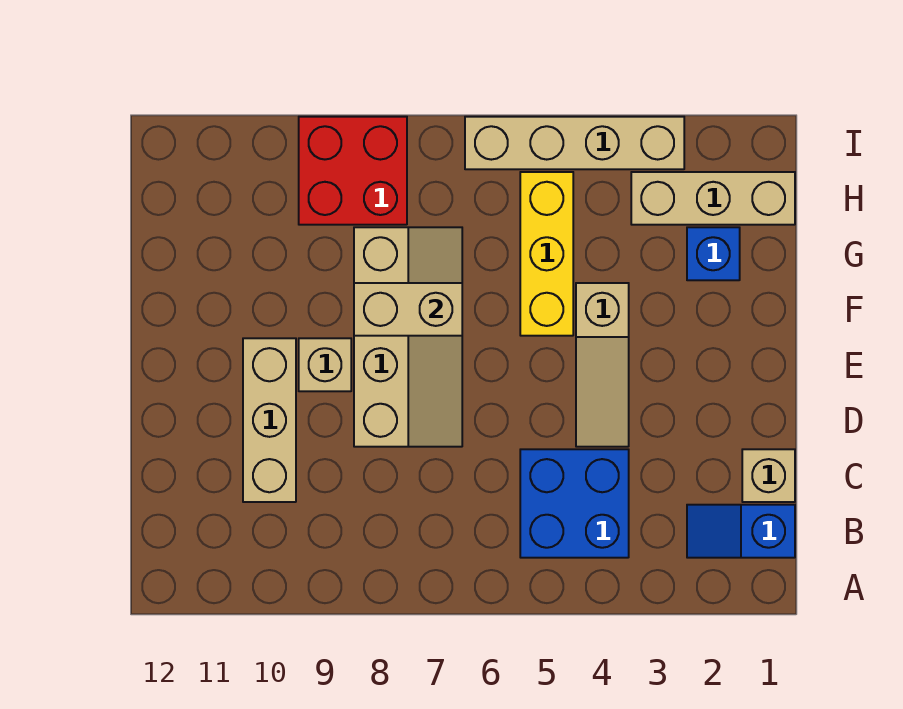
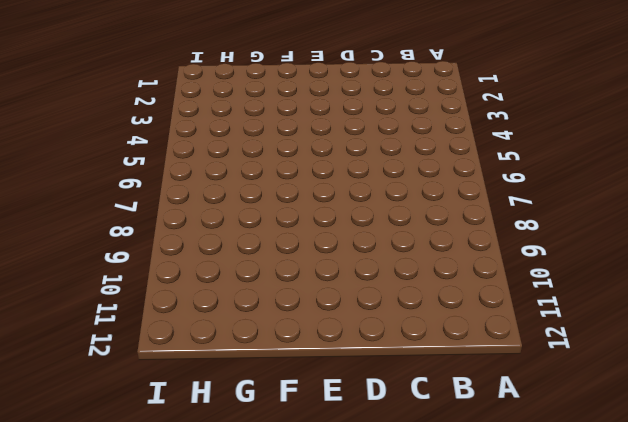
none -> blue 1x2 slope [687,505,795,558]
none -> blue 2x2 brick [520,449,629,558]
none -> tan 1x1 brick [742,449,795,502]

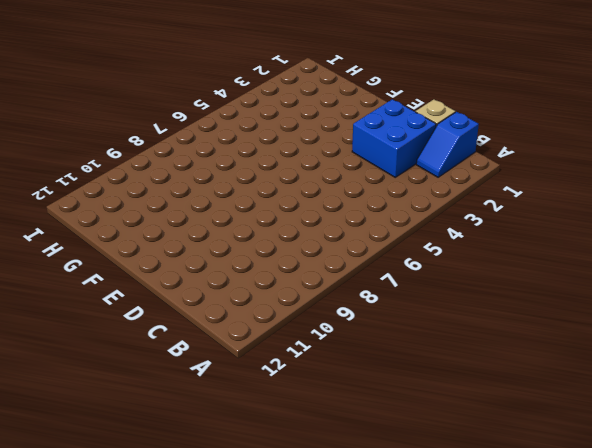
blue 2x2 brick [352,99,436,177] -> blue 2x2 brick moved to [520,449,629,558]
none -> tan 1x3 brick [243,338,296,502]
none -> tan 1x3 slope [576,283,629,447]
none -> tan 2x4 slope [354,227,462,447]

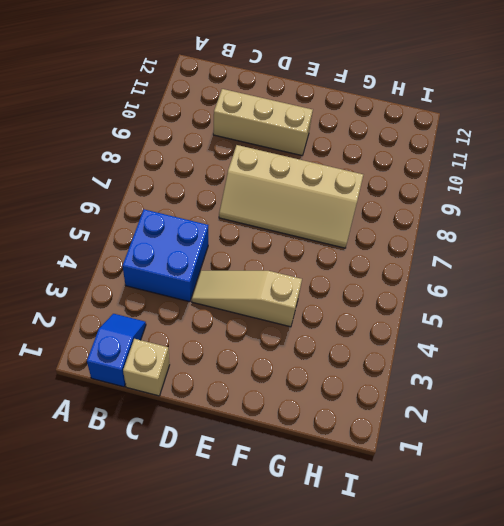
none -> tan 1x1 brick [299,338,351,391]
none -> yellow 1x3 brick [520,172,573,336]
none -> blue 1x1 brick [687,227,740,280]

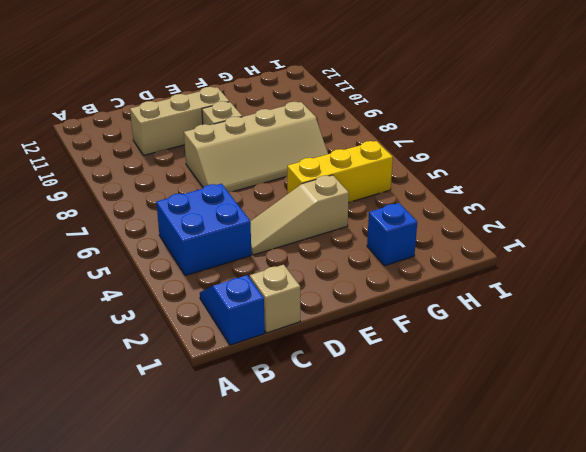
none -> tan 1x3 brick [631,172,795,225]
none -> red 2x2 brick [299,117,407,225]
none -> tan 1x4 brick [465,117,684,169]

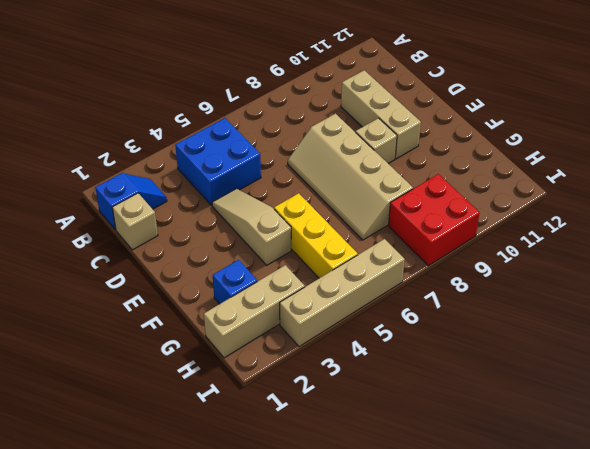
none -> tan 1x2 brick [354,283,462,336]

